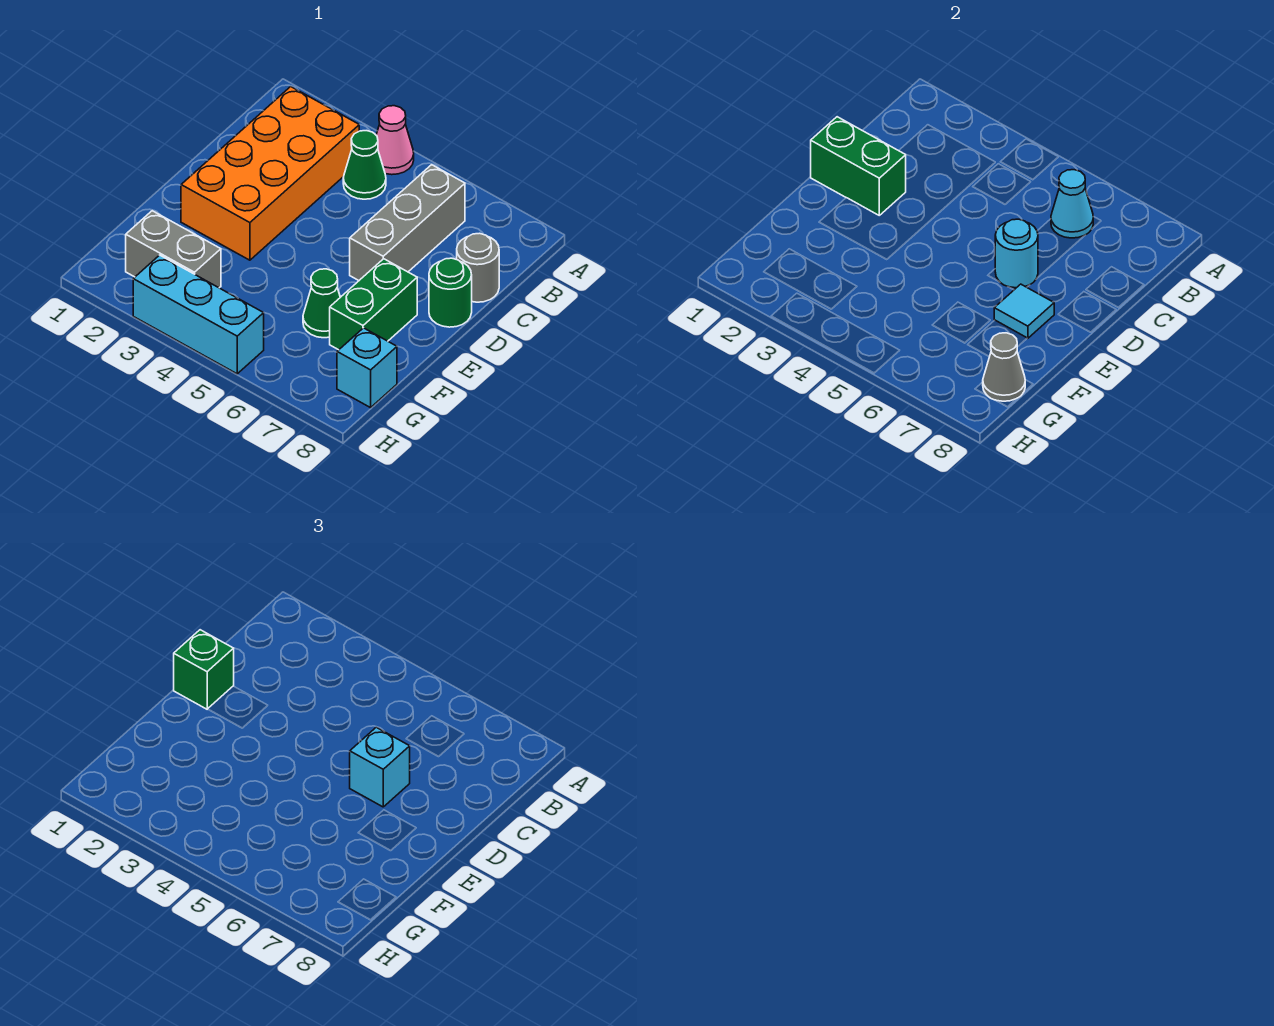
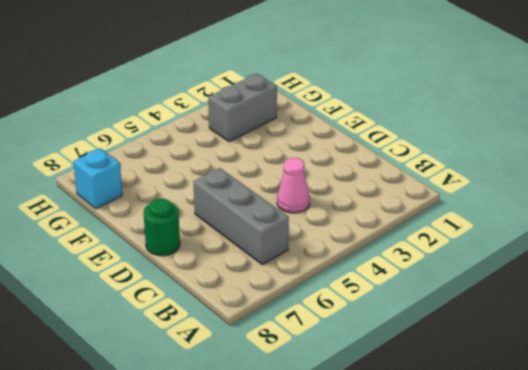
pink 1x1 cone [277,158,310,213] -> pink 1x1 cone moved to [376,106,414,175]
none -> orange 2x4 brick [181,87,359,260]
none -> green 1x1 cone [343,131,386,199]
none -> grey 1x1 round brick [457,233,499,302]

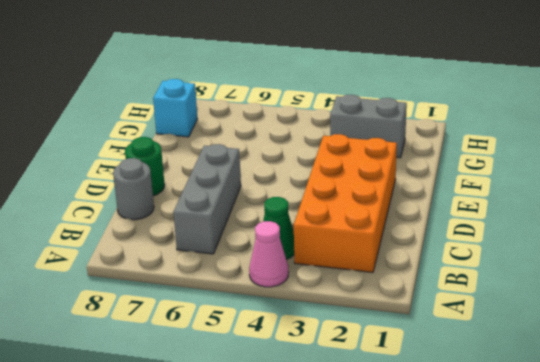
none -> green 1x2 brick [330,259,417,350]
none -> green 1x1 cone [303,269,340,338]
none -> cyan 1x3 brick [133,255,264,374]

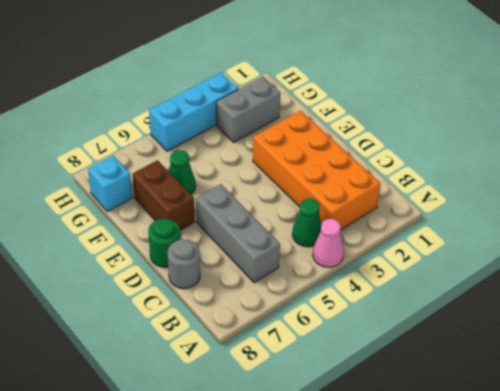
brown 1x2 brick [132,160,195,230] -> green 1x2 brick [330,259,417,350]
none -> cyan 1x1 cone [1051,170,1093,238]
none -> green 1x2 brick [811,117,906,215]
none -> cyan 1x1 round brick [995,219,1038,288]

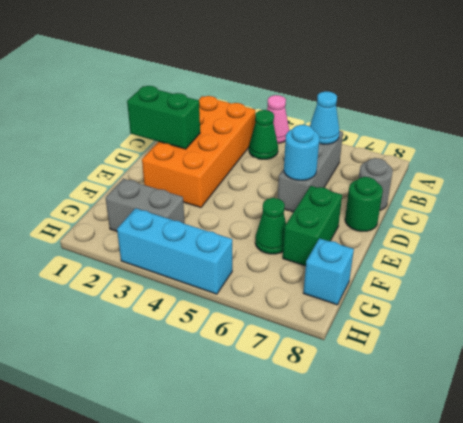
none -> cyan 1x1 tile [994,284,1054,338]
none -> grey 1x1 cone [983,333,1025,401]
none -> green 1x1 brick [174,630,234,709]

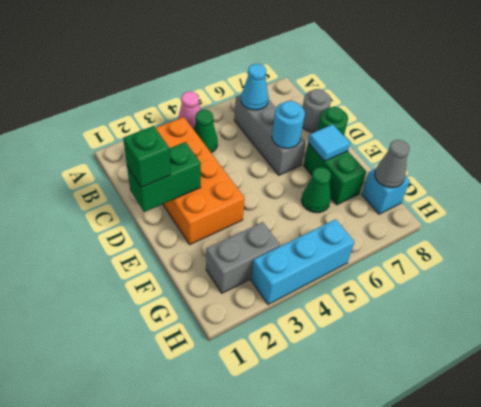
none -> cyan 1x1 brick [350,727,410,807]

